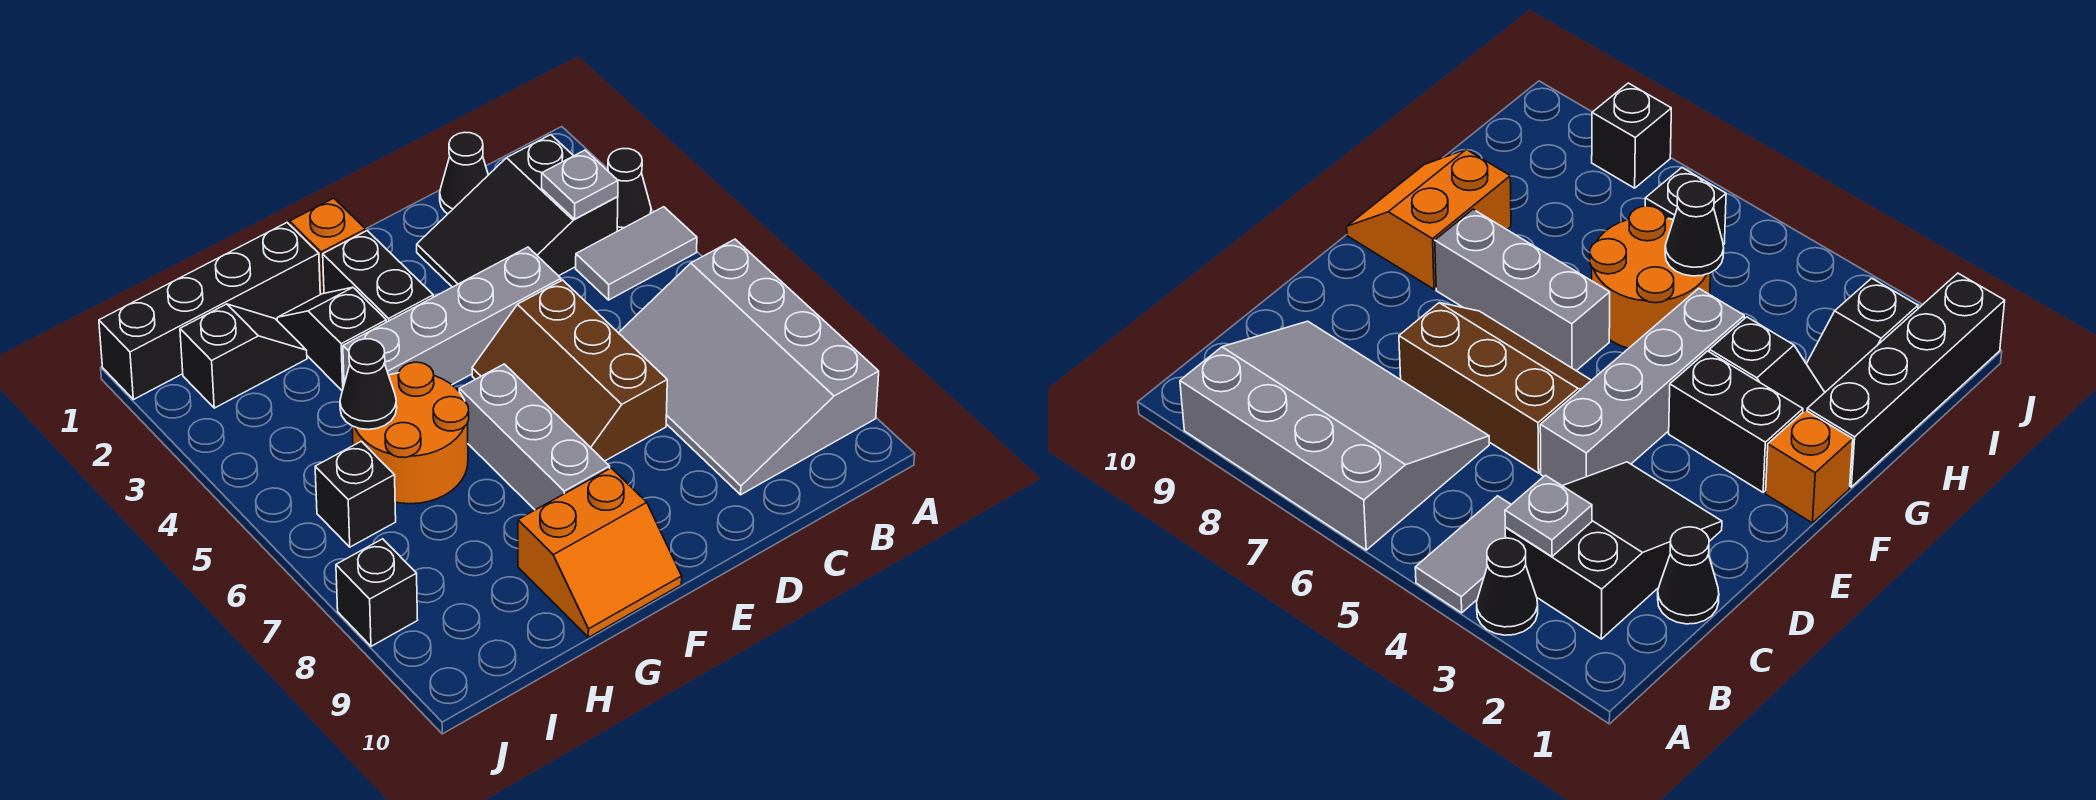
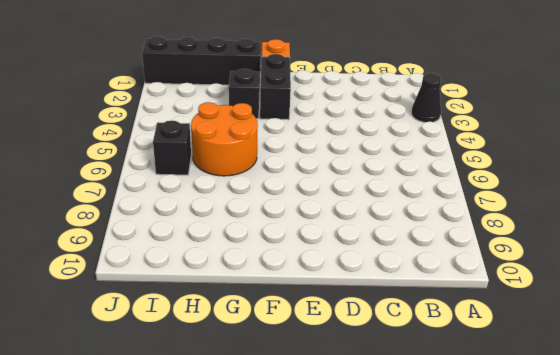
none -> grey 1x2 tile [576,207,697,300]
none -> grey 3x4 slope [619,239,879,495]
none -> black 2x3 slope [417,135,618,287]

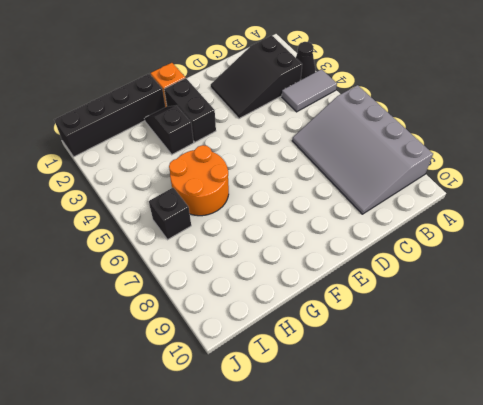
none -> black 1x1 cone [440,132,488,214]
none -> grey 1x4 brick [343,247,561,385]
none -> brown 2x3 slope [472,280,667,461]

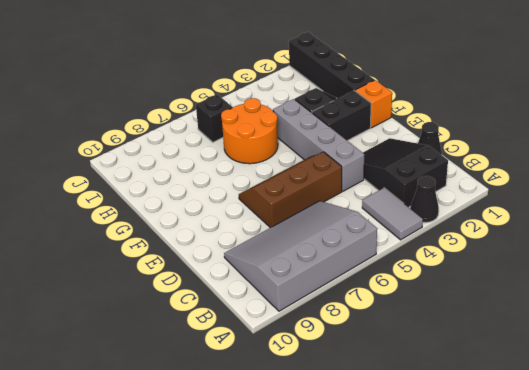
none -> grey 1x3 brick [459,364,610,510]
none -> orange 2x2 slope [518,468,682,637]
none -> black 1x2 slope [180,304,307,408]

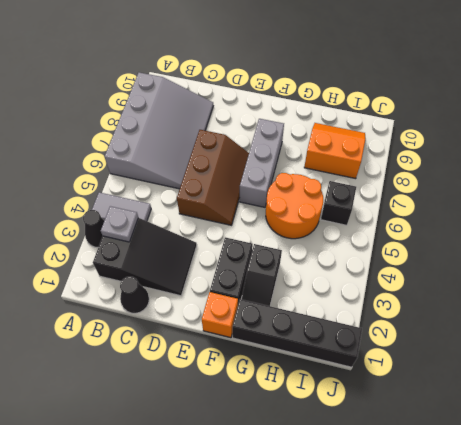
orange 2x2 slope [304,123,365,179] -> orange 2x2 slope moved to [518,468,682,637]
none -> grey 1x4 brick [343,247,561,385]
none -> black 1x2 slope [180,304,307,408]
none -> black 1x1 brick [336,539,418,646]

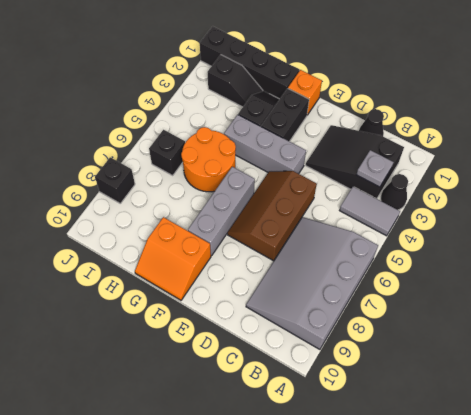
grey 1x3 brick [224,115,306,174] -> grey 1x4 brick [343,247,561,385]
none -> black 1x1 cone [340,339,397,430]

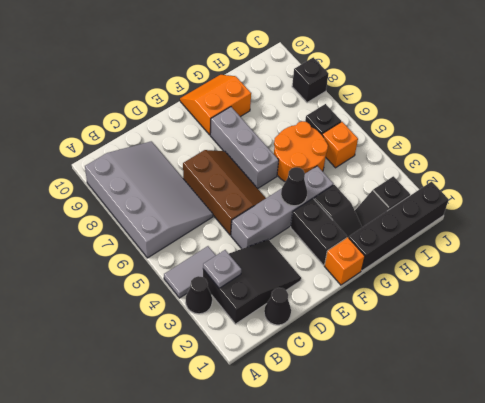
black 1x1 cone [281,167,307,206] -> black 1x1 cone moved to [340,339,397,430]
orange 1x1 brick [322,122,358,168] -> none

